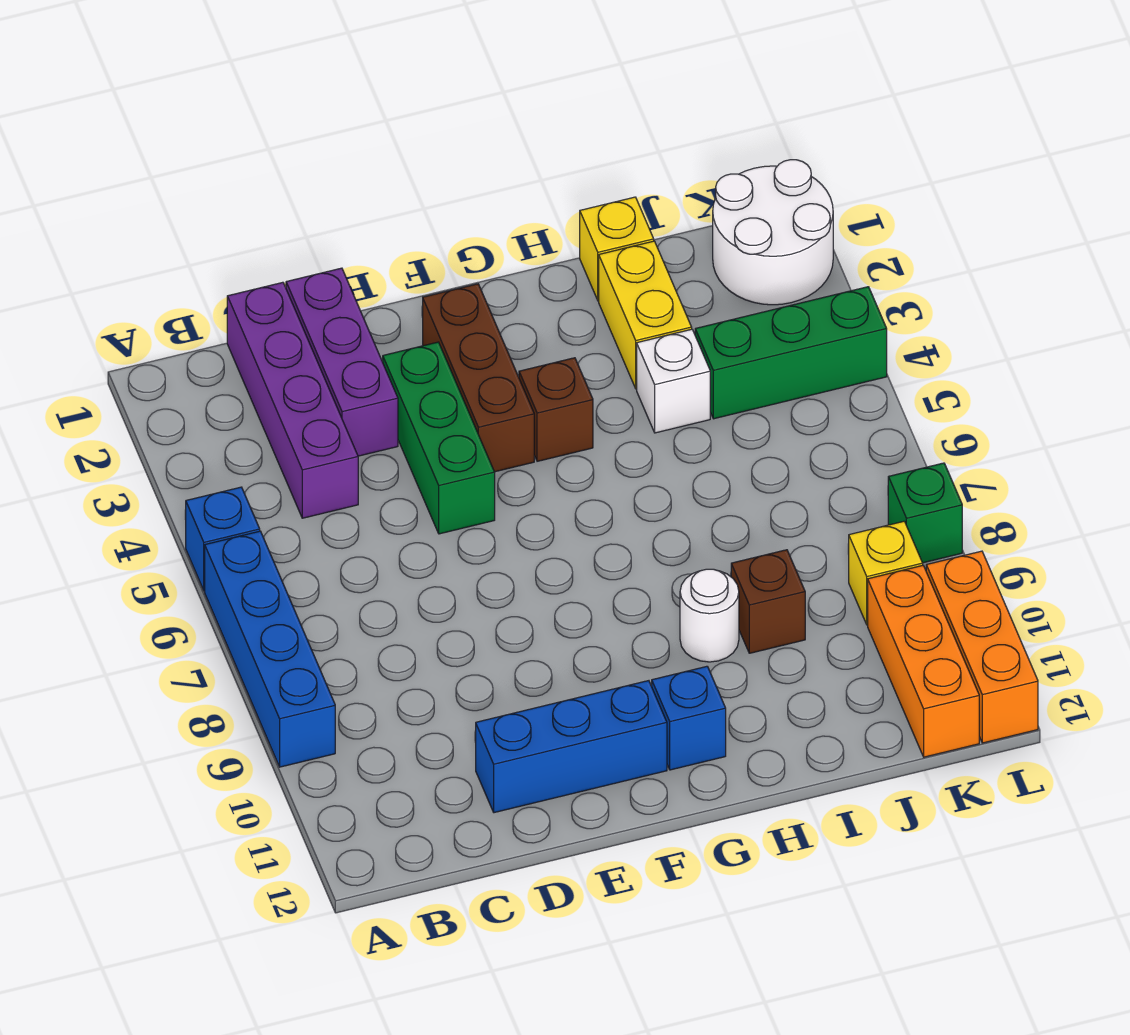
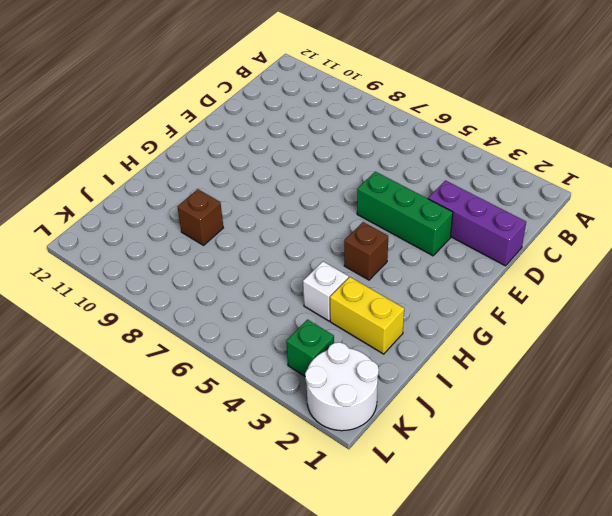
green 1x1 brick [286,320,334,376] -> green 1x1 brick moved to [888,463,962,563]
none -> blue 1x1 brick [185,487,260,591]
none -> blue 1x4 brick [205,531,335,767]
none -> purple 1x4 brick [227,282,358,518]

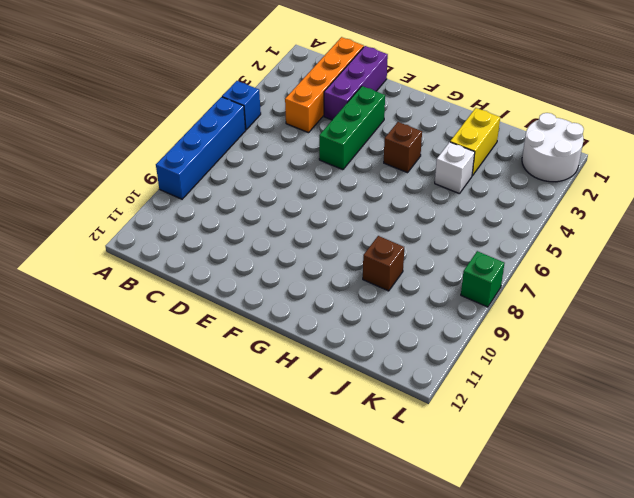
orange 1x4 brick [285,37,364,133] -> purple 1x4 brick [227,282,358,518]
none -> blue 1x3 brick [476,681,667,813]
none -> brown 1x3 brick [423,284,534,472]
none -> blue 1x1 brick [652,666,726,770]

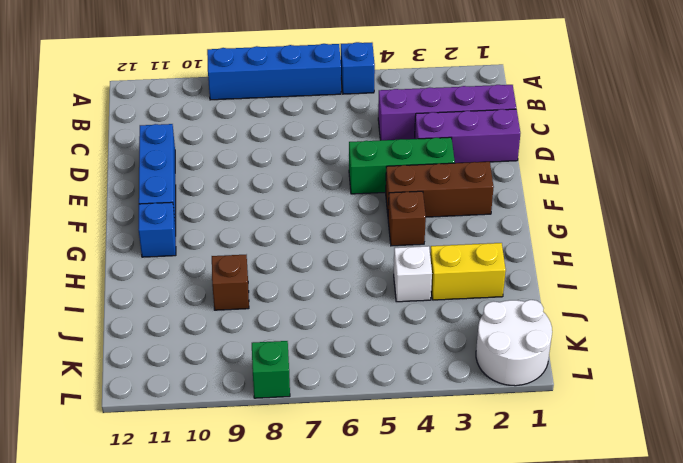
none -> white 1x1 round brick [680,569,739,662]
none -> yellow 1x1 brick [580,197,654,301]
none -> green 1x3 brick [695,287,887,419]

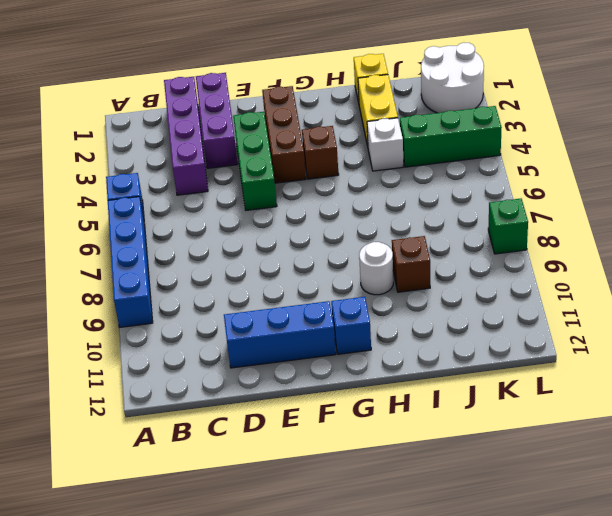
none -> yellow 1x1 brick [849,521,923,625]
none -> orange 1x3 brick [868,566,979,757]
none -> orange 1x3 brick [926,551,1038,743]

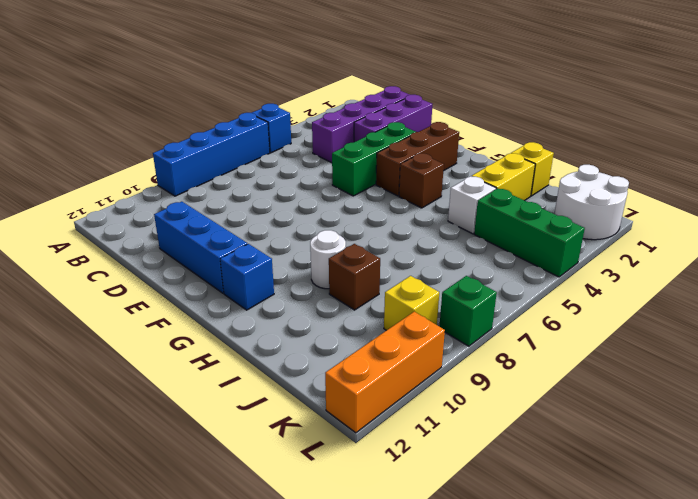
none -> orange 1x3 brick [868,566,979,757]

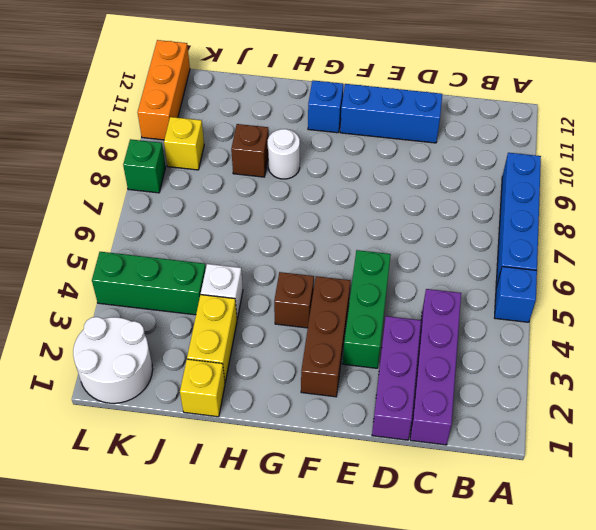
none -> orange 1x3 brick [868,566,979,757]

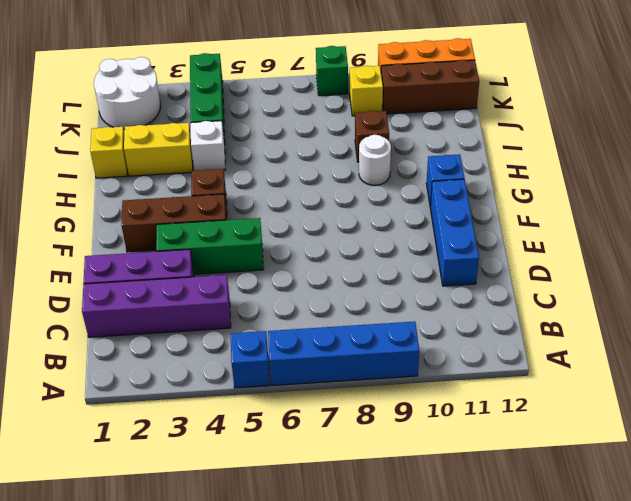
brown 1x3 brick [381,60,479,114] -> orange 1x3 brick [868,566,979,757]

